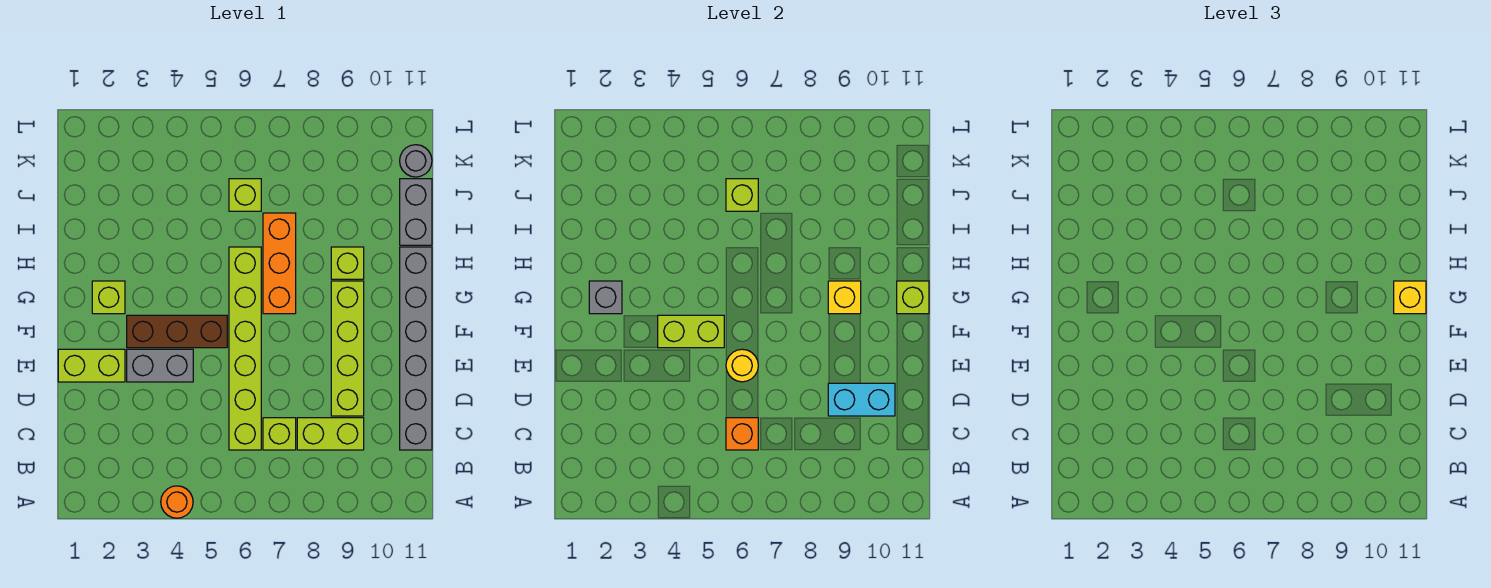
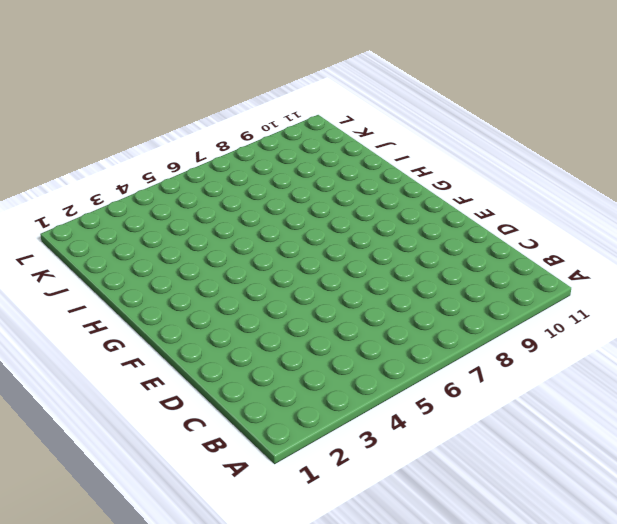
none -> orange 1x1 round brick [161,486,193,518]
none -> lime 1x6 brick [229,247,261,450]
none -> lime 1x1 brick [263,418,296,450]

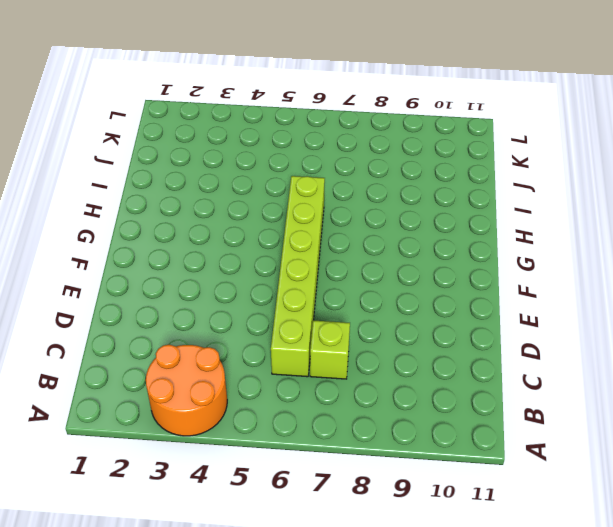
orange 2x2 round brick [146,345,227,436] -> orange 1x1 round brick [161,486,193,518]
none -> lime 1x2 brick [297,418,364,450]
none -> grey 1x6 brick [400,247,432,450]
none -> lime 1x4 brick [331,281,364,416]

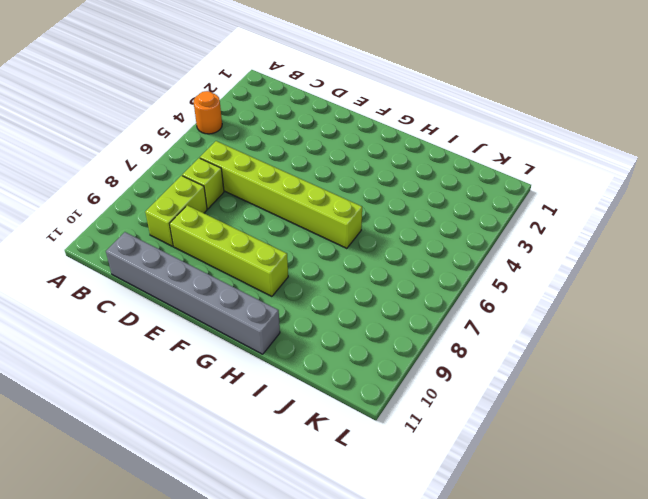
none -> lime 1x2 brick [58,349,125,382]
none -> grey 1x2 brick [127,349,193,382]
none -> brown 1x3 brick [127,315,227,348]

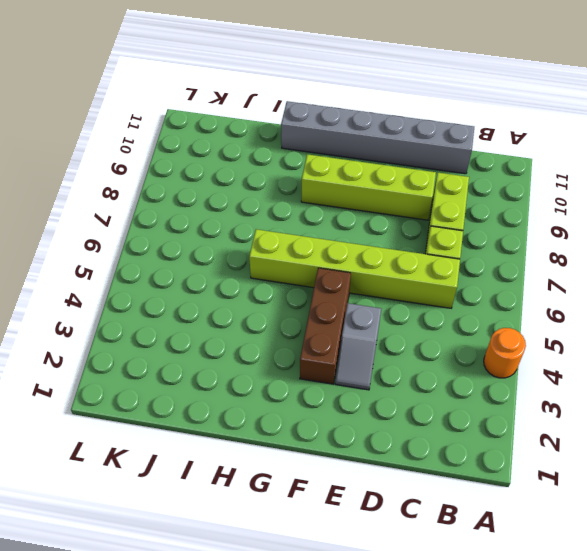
grey 1x2 slope [335,303,381,390] -> grey 1x2 brick [127,349,193,382]
none -> lime 1x2 brick [58,349,125,382]
none -> lime 1x1 brick [92,281,125,314]
none -> orange 1x3 brick [263,213,296,314]

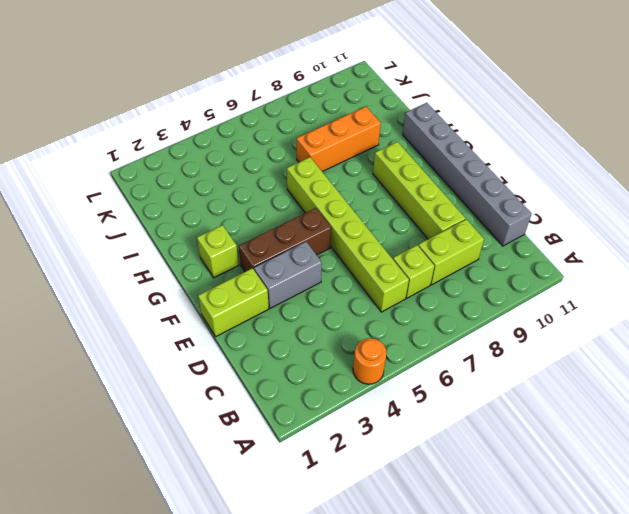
orange 1x3 brick [297,107,381,172] -> orange 1x3 brick turned to [263,213,296,314]
none -> lime 1x1 brick [331,247,364,279]
none -> grey 1x2 brick [400,179,432,245]
none -> lime 1x1 brick [229,179,261,211]

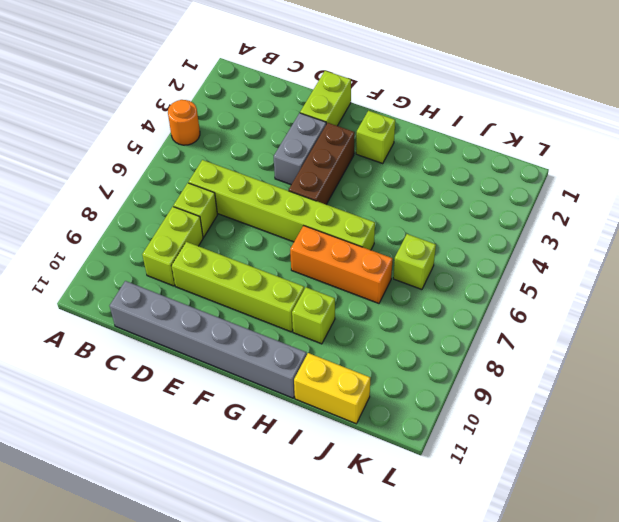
yellow 1x2 brick [294,353,370,424] -> grey 1x2 brick [400,179,432,245]
none -> grey 1x1 round brick [400,145,432,177]
none -> orange 1x1 brick [726,418,758,450]
none -> cyan 1x2 brick [828,383,895,416]

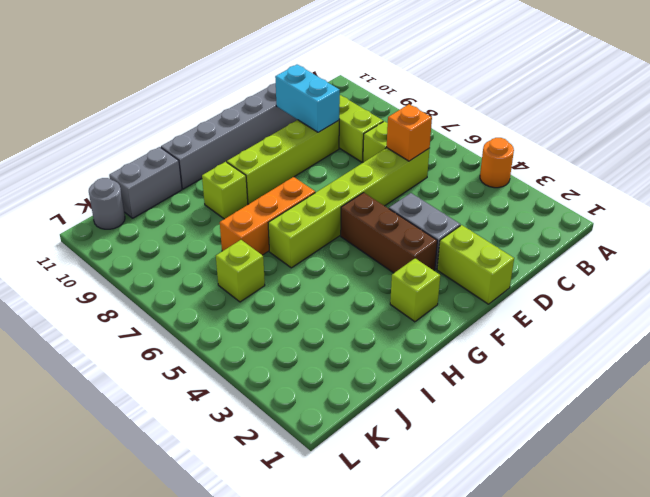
none -> yellow 1x1 round brick [726,349,758,382]
none -> lime 1x2 brick [658,315,724,348]
none -> grey 1x1 brick [589,281,622,314]

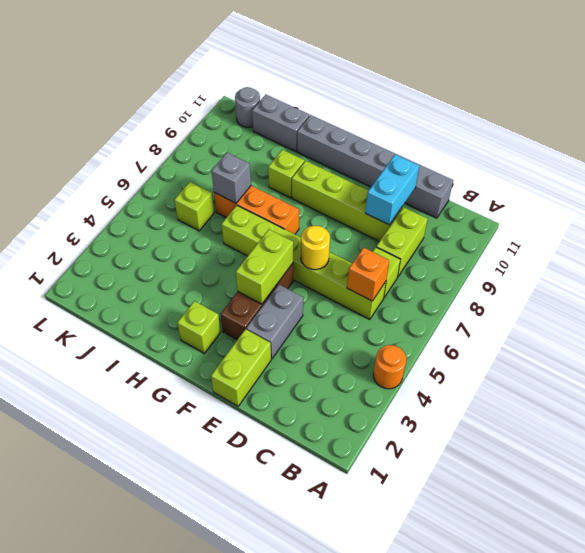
grey 1x1 brick [211,153,251,203] -> grey 1x1 brick moved to [589,281,622,314]
none -> yellow 1x1 brick [828,281,861,314]
none -> lime 1x1 brick [897,281,929,314]
none -> lime 1x1 brick [726,179,758,211]

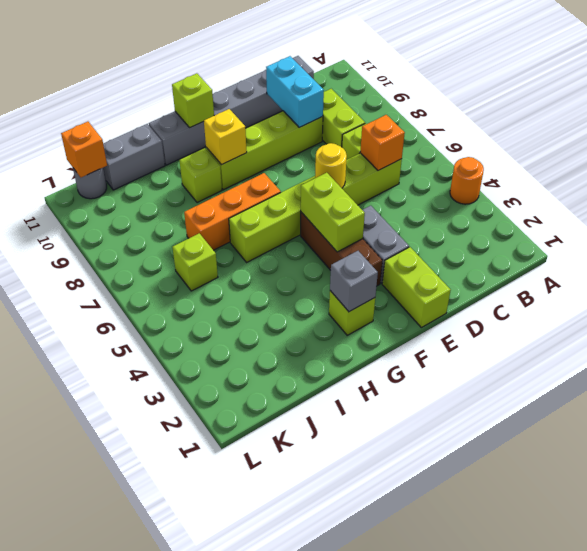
orange 1x1 brick [61,122,107,177] -> none
none -> lime 1x1 brick [726,179,758,211]
none -> yellow 1x1 brick [1394,281,1426,314]

